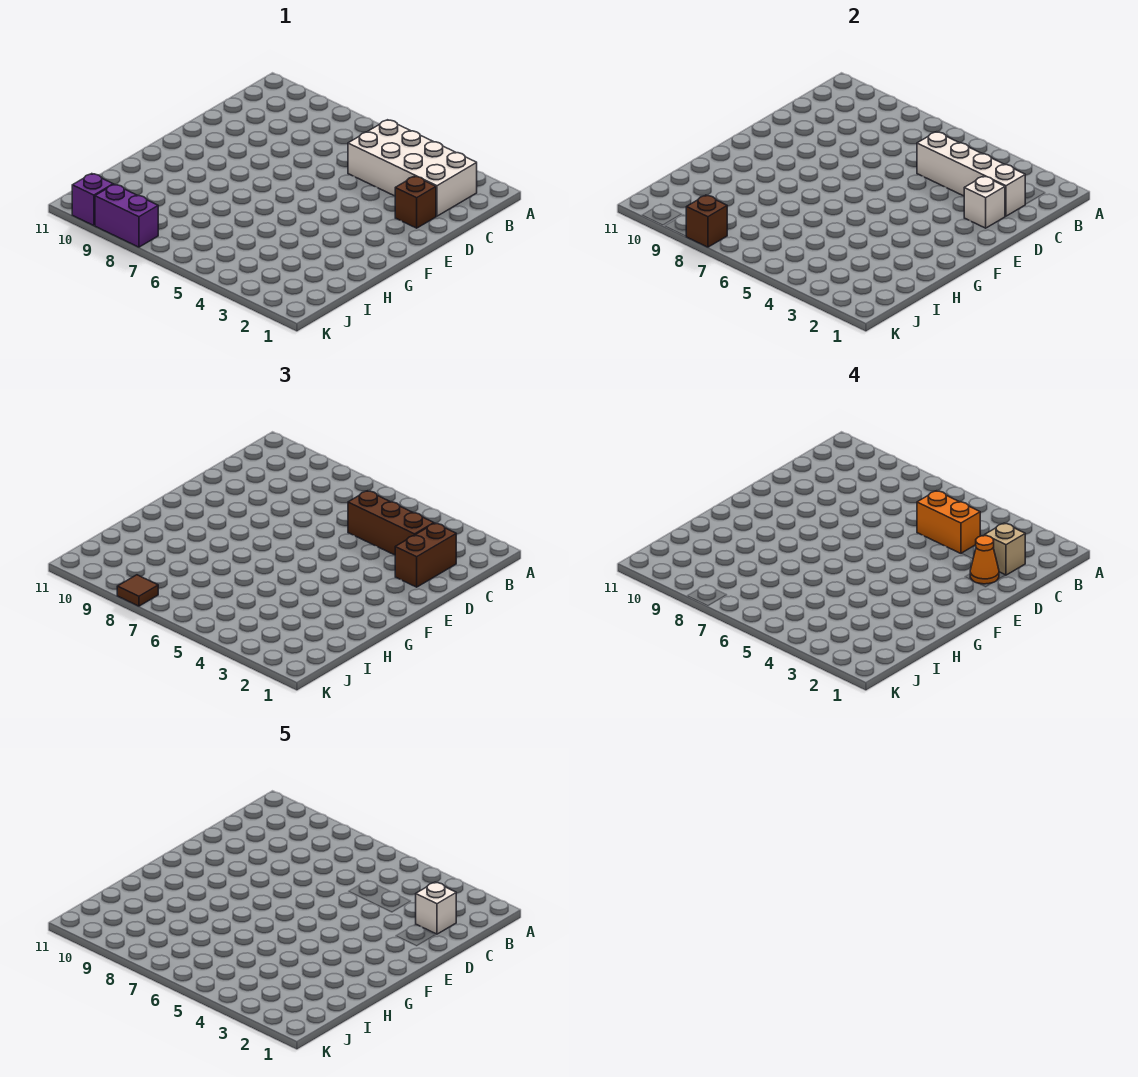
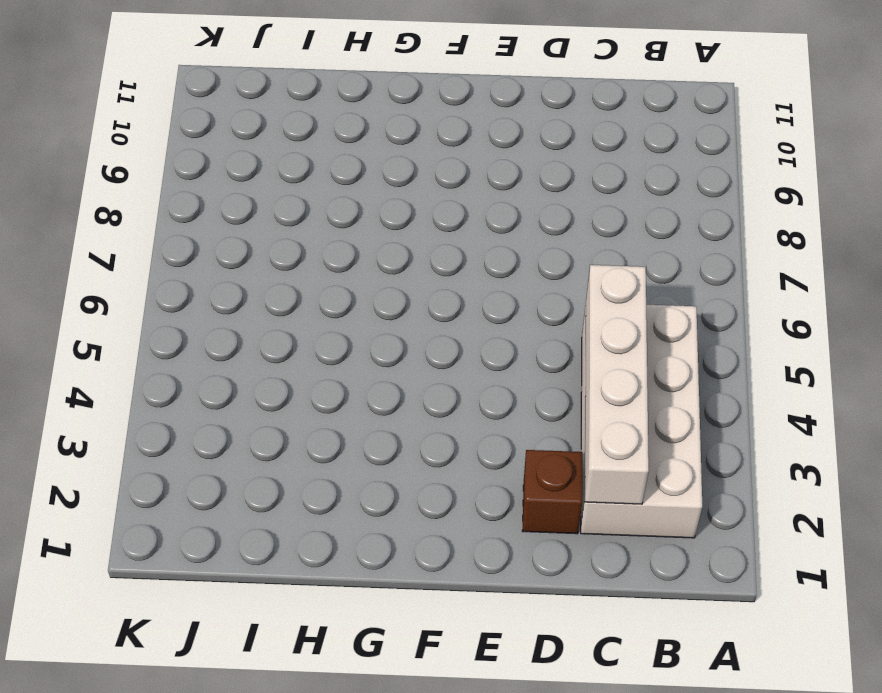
none -> purple 1x2 brick [95,184,158,247]
none -> purple 1x1 brick [72,174,113,226]
none -> white 1x1 brick [964,176,1005,228]

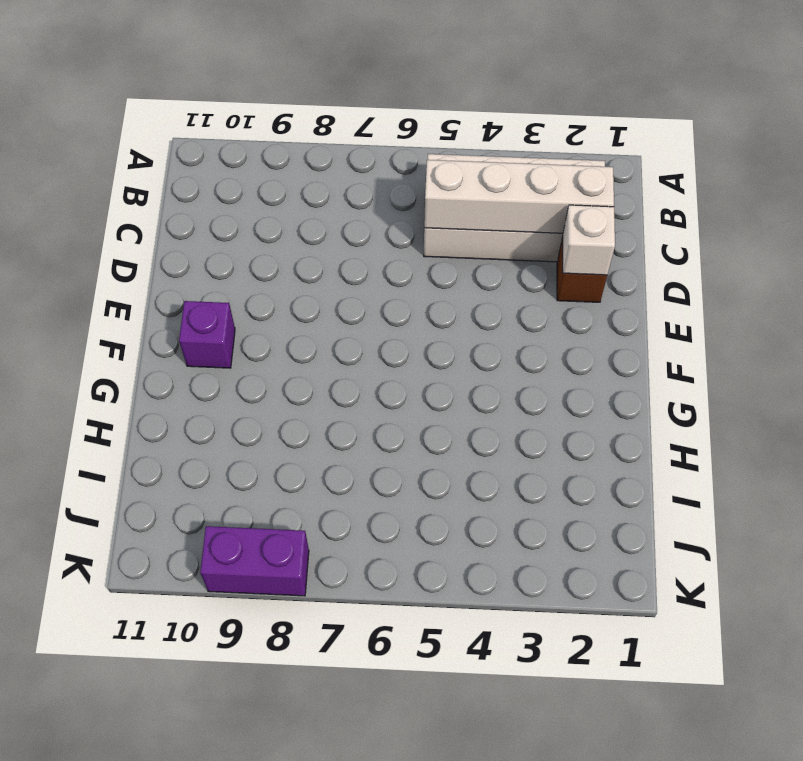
purple 1x1 brick [179,301,235,368] -> purple 1x1 brick moved to [72,174,113,226]
none -> brown 1x1 brick [686,195,727,247]
none -> brown 1x2 brick [395,523,456,587]
none -> brown 1x3 brick [348,491,434,555]

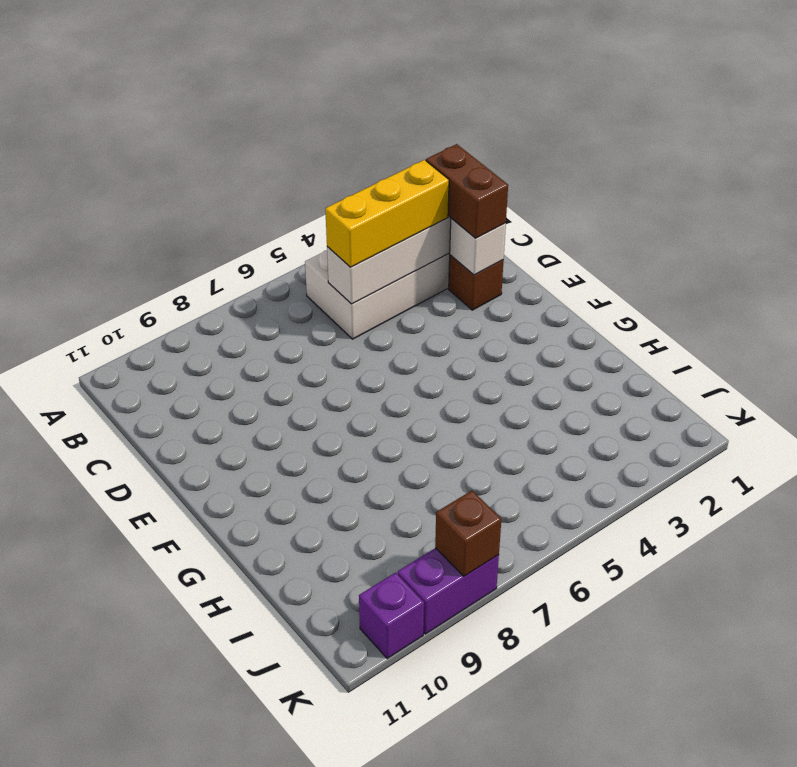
yellow 1x3 brick [325,160,449,267] -> brown 1x3 brick [348,491,434,555]
none -> brown 1x1 tile [117,575,158,606]
none -> tan 1x1 brick [985,523,1025,575]
none -> orange 1x2 brick [917,491,980,553]

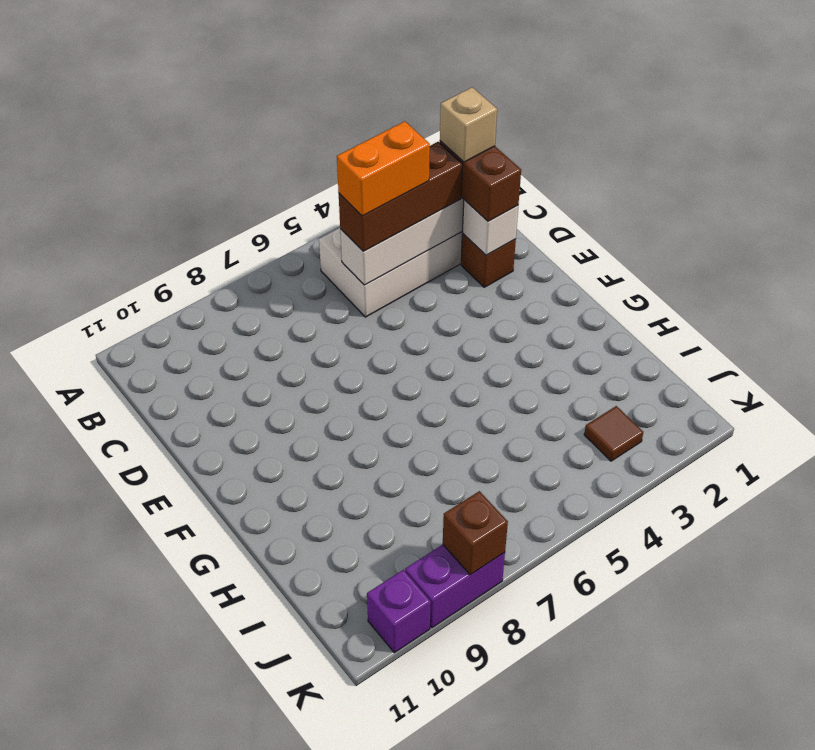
brown 1x1 tile [584,406,643,461] -> brown 1x1 tile moved to [117,575,158,606]
none -> orange 1x1 cone [970,536,999,584]
none -> white 1x1 brick [416,882,456,934]

